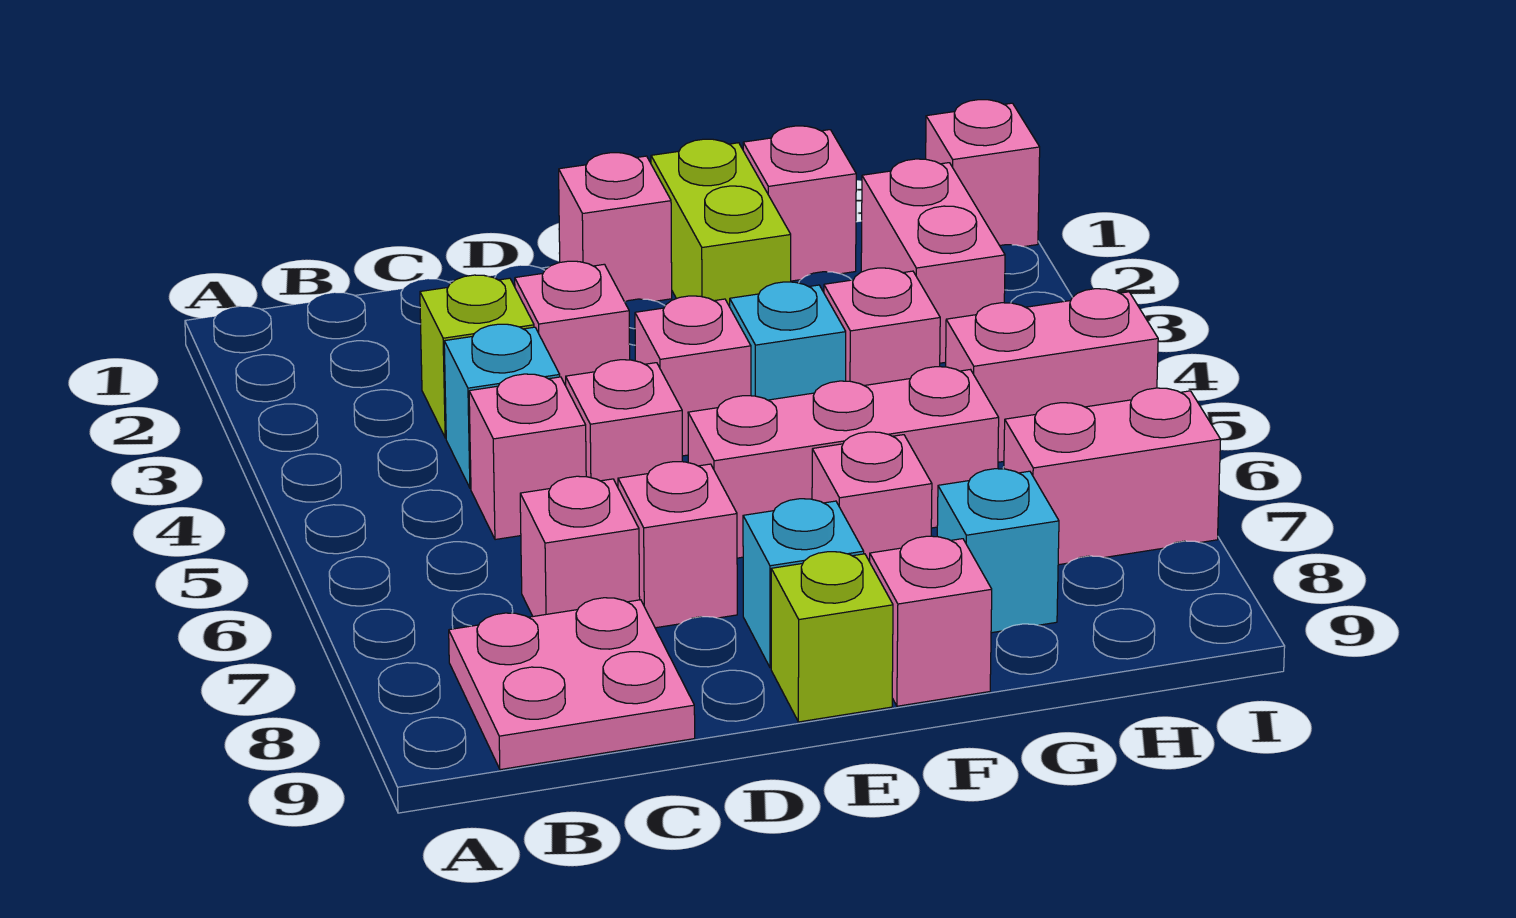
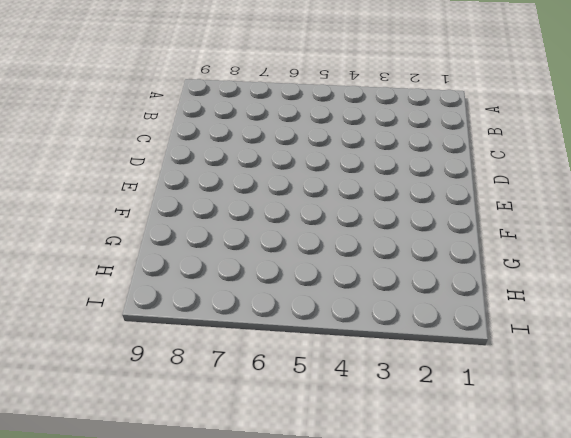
none -> pink 2x2 plate [449,598,695,770]
none -> lime 1x1 brick [420,275,534,438]
none -> cyan 1x1 brick [444,324,560,488]

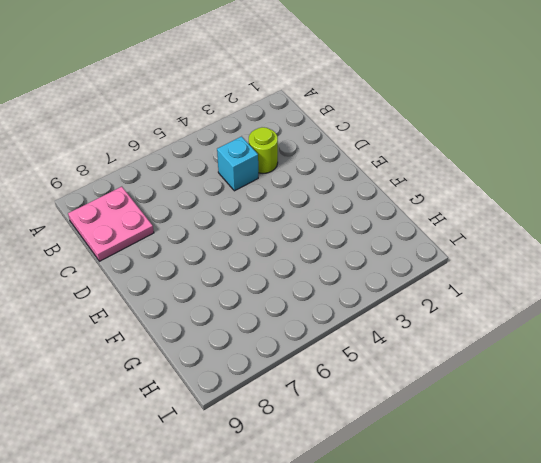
lime 1x1 round brick [249,127,278,173] -> lime 1x1 brick [420,275,534,438]
none -> pink 1x1 brick [469,374,586,540]
none -> pink 1x1 brick [520,476,640,616]
none -> pink 1x1 brick [515,261,630,386]

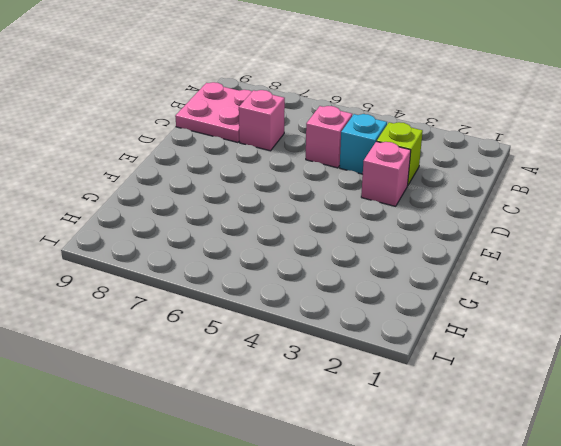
none -> pink 1x1 brick [566,360,682,487]
none -> pink 1x1 brick [618,462,737,628]
none -> pink 1x1 brick [559,153,672,302]

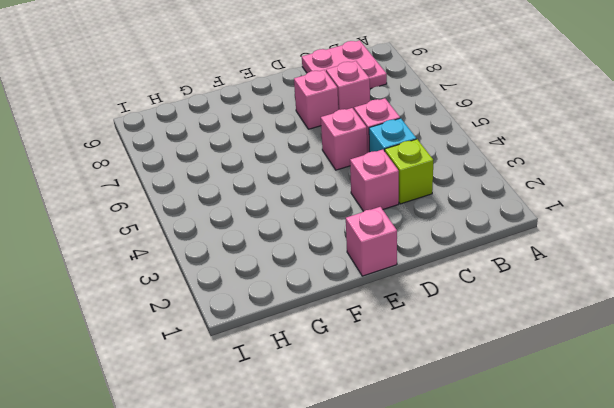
none -> pink 1x1 brick [635,296,751,456]
none -> pink 1x3 brick [688,367,999,558]
none -> cyan 1x1 brick [743,499,864,668]

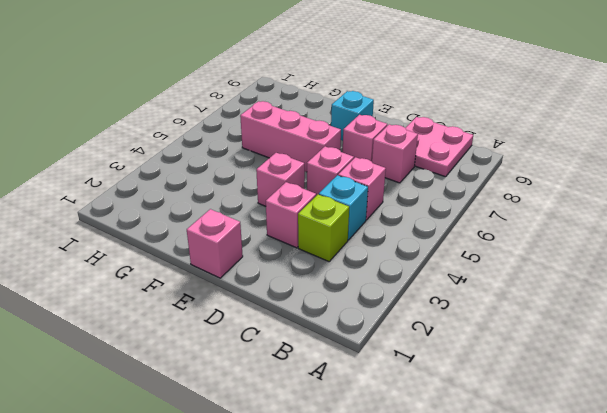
none -> lime 1x1 brick [771,552,893,722]
none -> lime 1x2 brick [651,139,791,307]
none -> cyan 1x1 brick [730,282,846,400]

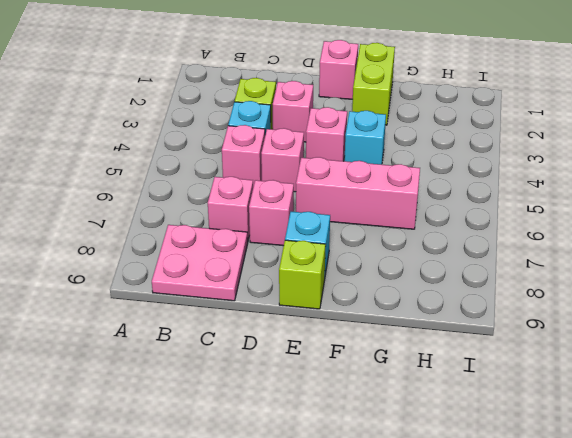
none -> pink 1x1 brick [812,432,932,562]
none -> pink 1x1 brick [870,536,992,706]
none -> pink 1x1 brick [743,126,856,281]

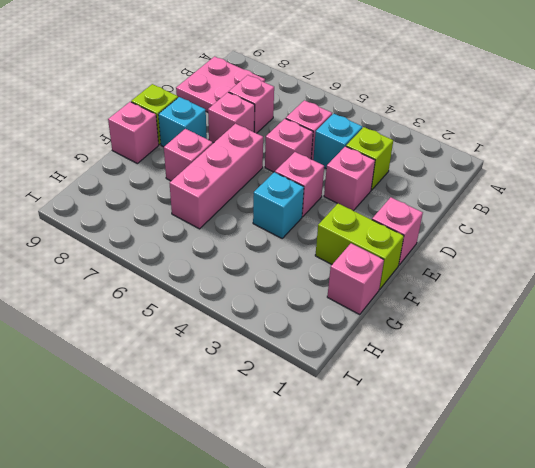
none -> pink 1x1 brick [824,268,940,385]
none -> cyan 1x1 brick [937,469,1059,633]
none -> pink 1x2 brick [861,159,1005,363]

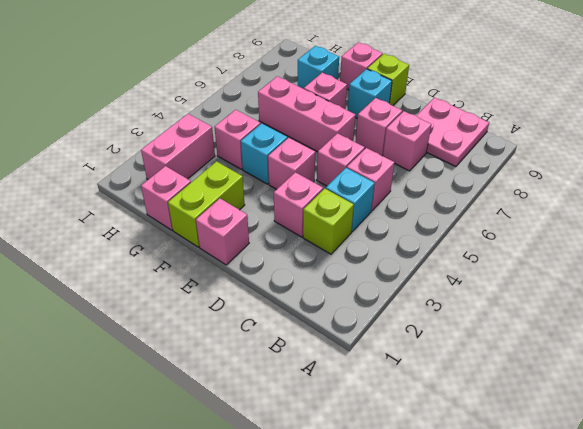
none -> pink 1x2 brick [946,289,1158,462]
none -> pink 1x2 brick [1004,388,1221,565]
none -> pink 1x1 brick [926,100,1040,247]

